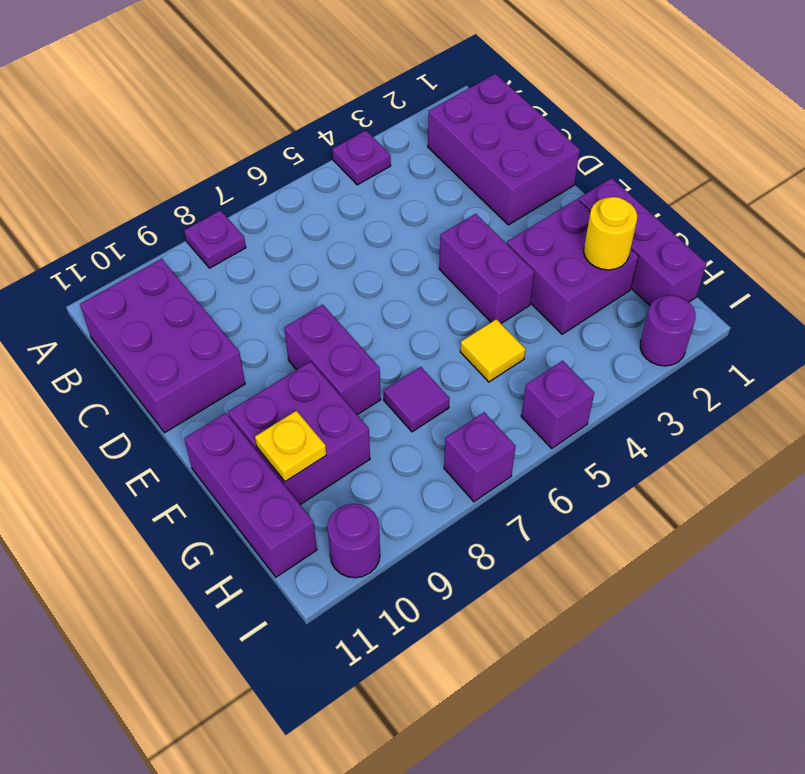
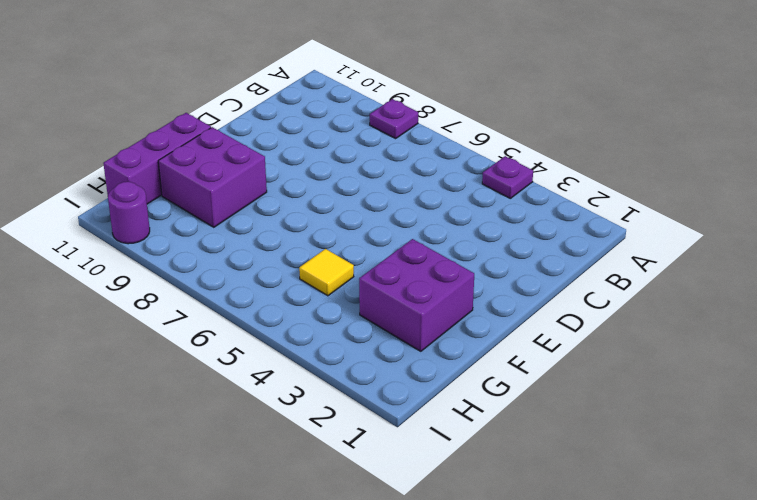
none -> purple 2x3 brick [428,74,580,225]
none -> purple 2x3 brick [80,259,245,433]
none -> purple 1x2 brick [439,214,534,323]

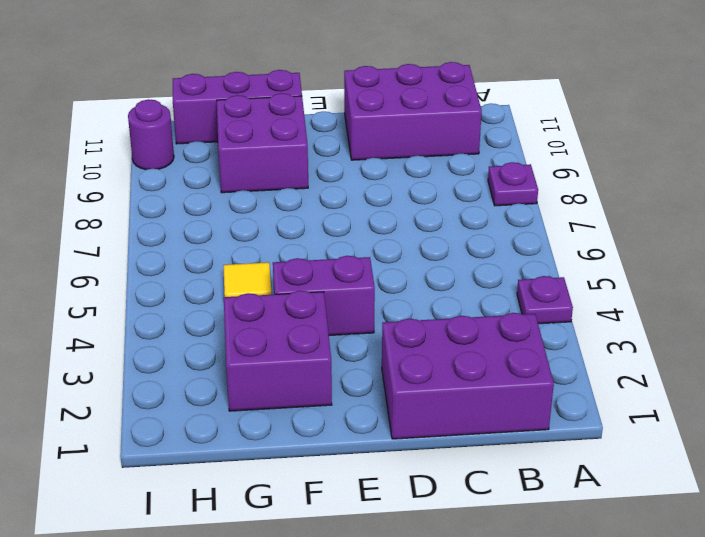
none -> purple 1x2 brick [284,305,381,415]
none -> purple 1x3 brick [579,178,706,305]
none -> purple 1x1 tile [384,367,450,432]

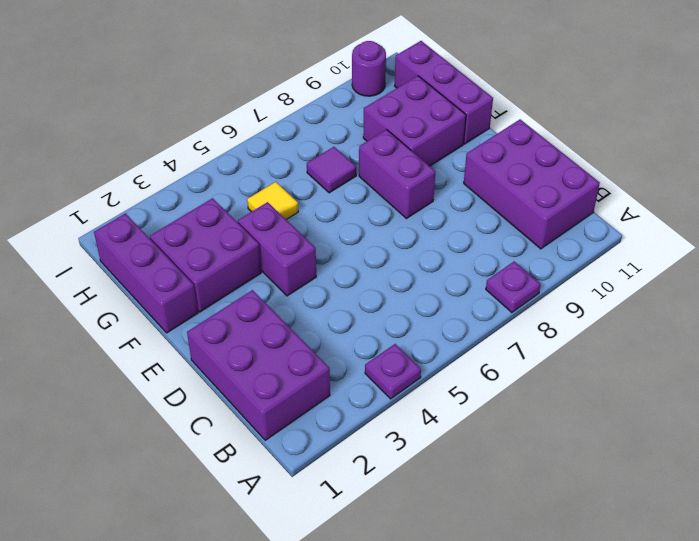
none -> purple 1x1 round brick [640,295,696,366]
none -> purple 1x1 brick [521,361,594,449]
none -> purple 1x1 brick [444,412,516,502]

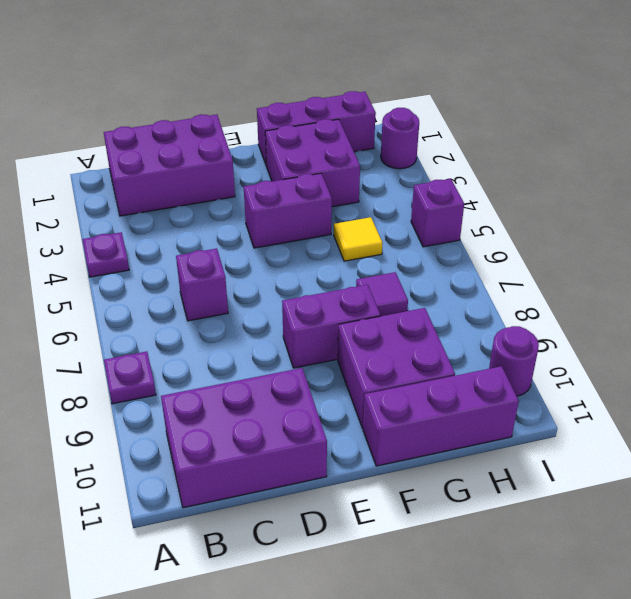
purple 1x1 brick [176,248,228,321] -> purple 1x1 brick moved to [444,412,516,502]
none -> yellow 1x1 round brick [584,197,637,270]
none -> yellow 1x1 plate [255,411,326,482]

